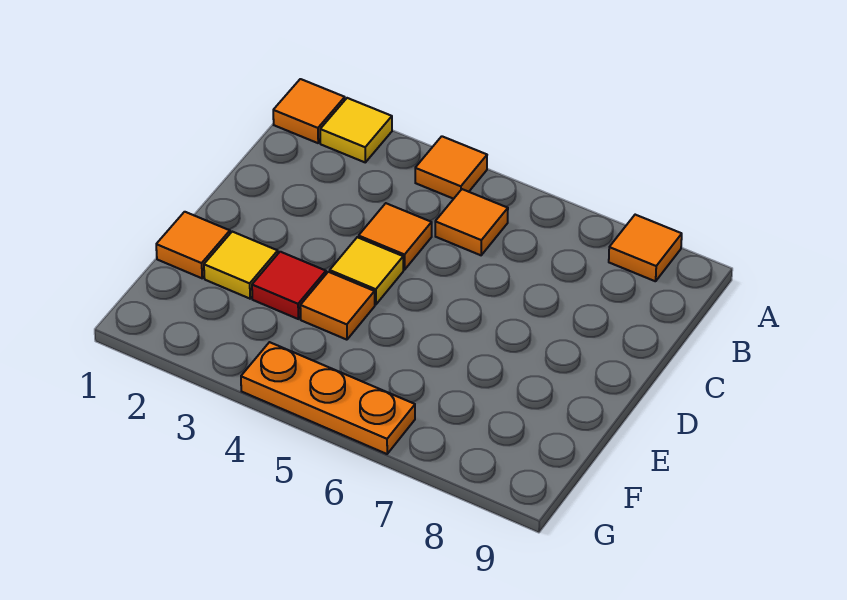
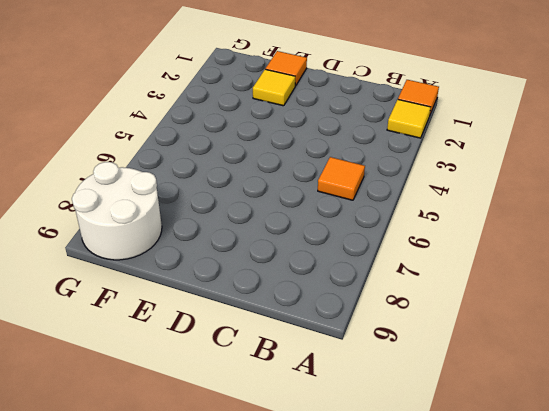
white 2x2 round brick [72,162,162,260] -> none
none -> orange 1x1 tile [415,136,487,199]
none -> orange 1x1 tile [609,215,682,281]
none -> orange 1x1 tile [359,203,432,270]

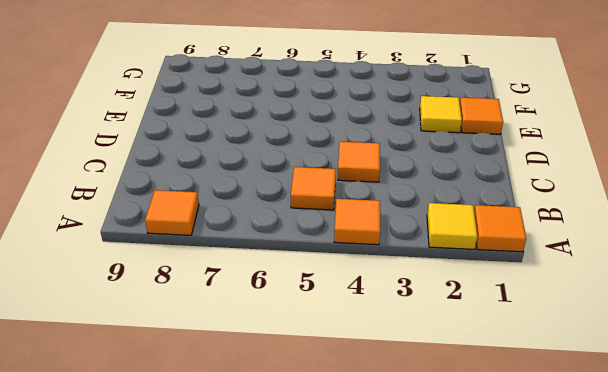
none -> yellow 1x1 tile [330,237,403,304]
none -> red 1x1 tile [252,252,326,319]
none -> orange 1x1 tile [300,272,375,340]

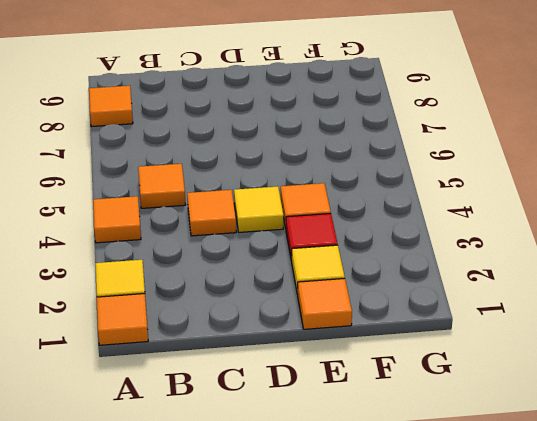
none -> orange 1x3 plate [241,342,415,454]

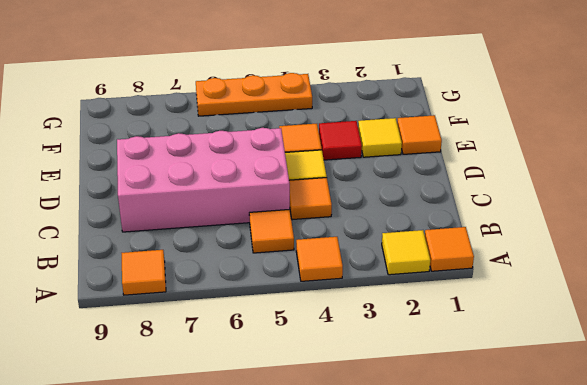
pink 2x4 brick [117,128,290,232] -> none

